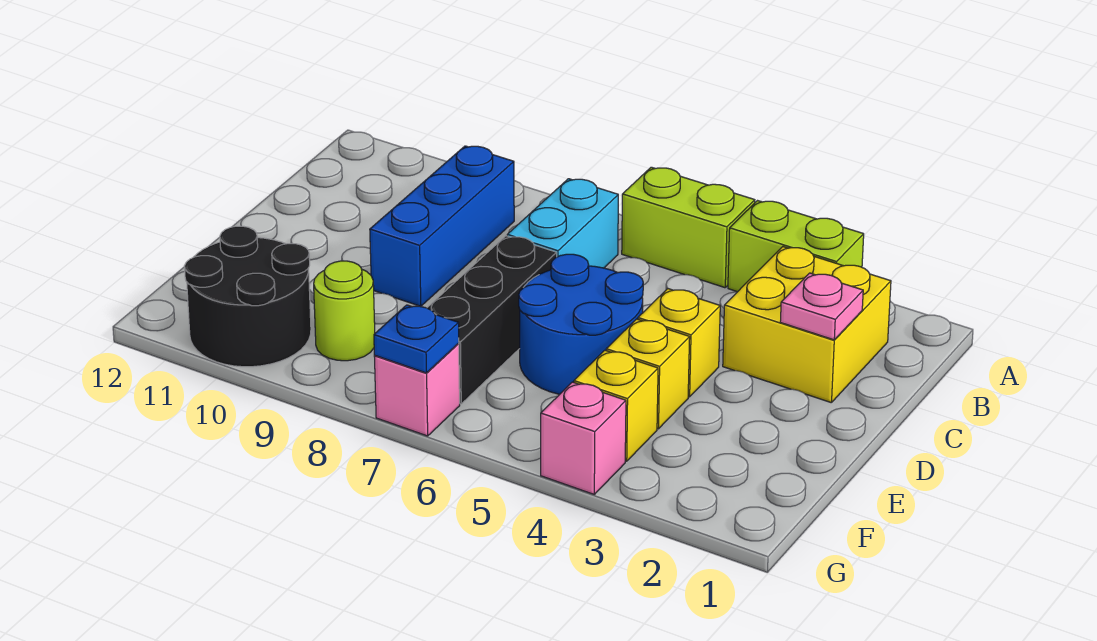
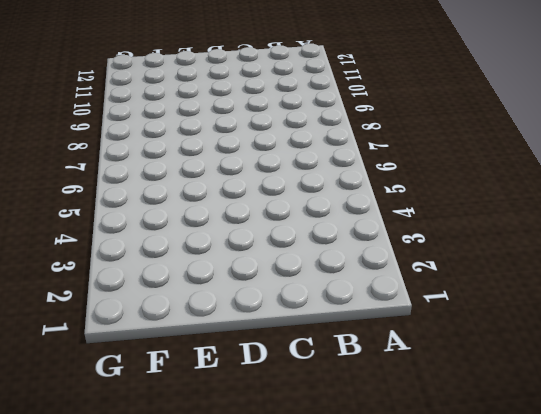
none -> lime 1x2 brick [728,201,864,292]
none -> lime 1x2 brick [622,167,755,288]
none -> yellow 2x2 brick [723,247,891,403]

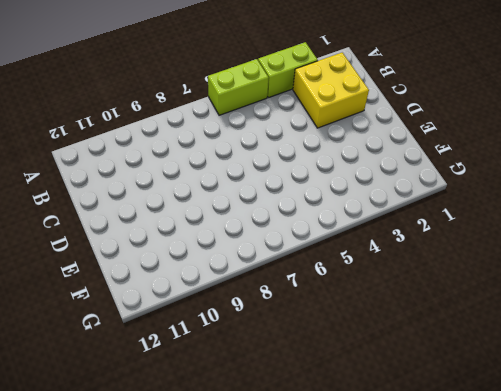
none -> cyan 1x2 brick [507,179,618,268]
none -> blue 1x3 brick [370,146,514,306]
none -> yellow 1x1 brick [638,289,720,397]

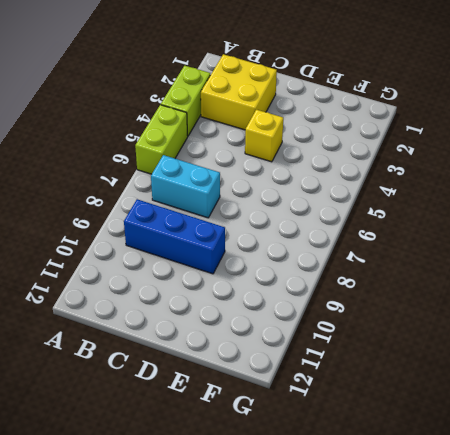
none -> blue 2x2 round brick [519,254,643,394]
none -> black 1x3 brick [427,236,557,404]
none -> yellow 1x1 brick [606,319,690,429]

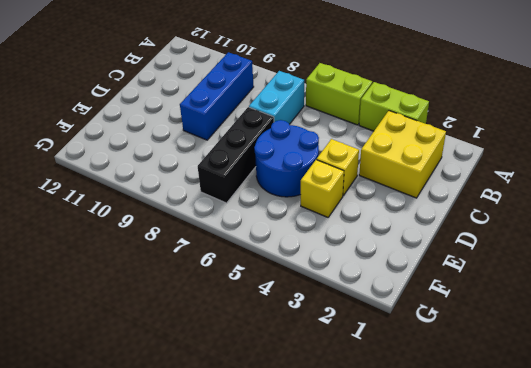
none -> yellow 1x1 brick [574,350,658,461]
none -> lime 1x1 round brick [314,261,375,361]
none -> black 2x2 round brick [185,226,311,367]

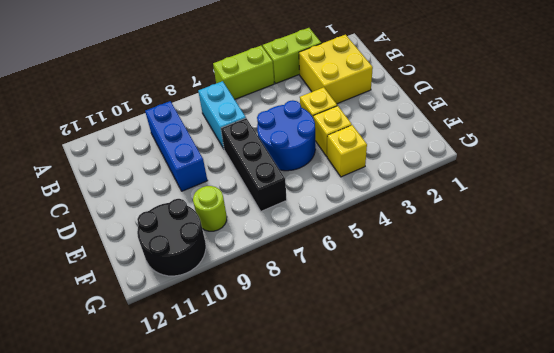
none -> pink 1x1 brick [541,382,626,494]
none -> pink 1x1 brick [374,343,460,436]
none -> pink 1x1 plate [780,273,863,340]

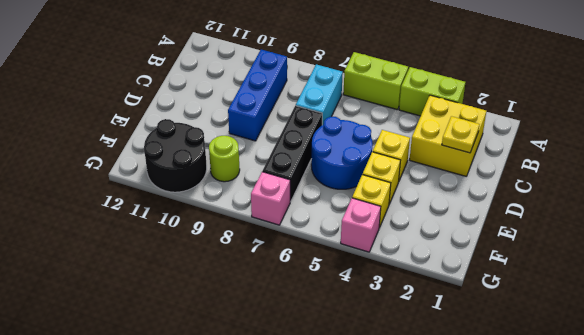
yellow 1x1 plate [442,116,480,153] -> pink 1x1 plate [780,273,863,340]
none -> blue 1x1 plate [374,305,459,373]

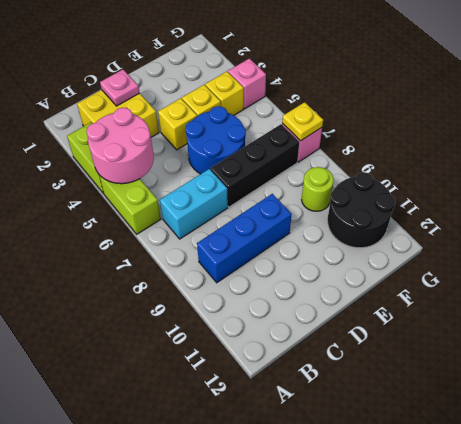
pink 2x2 round brick [86,108,154,184] -> none
yellow 1x1 plate [282,102,323,141] -> blue 1x1 plate [374,305,459,373]

